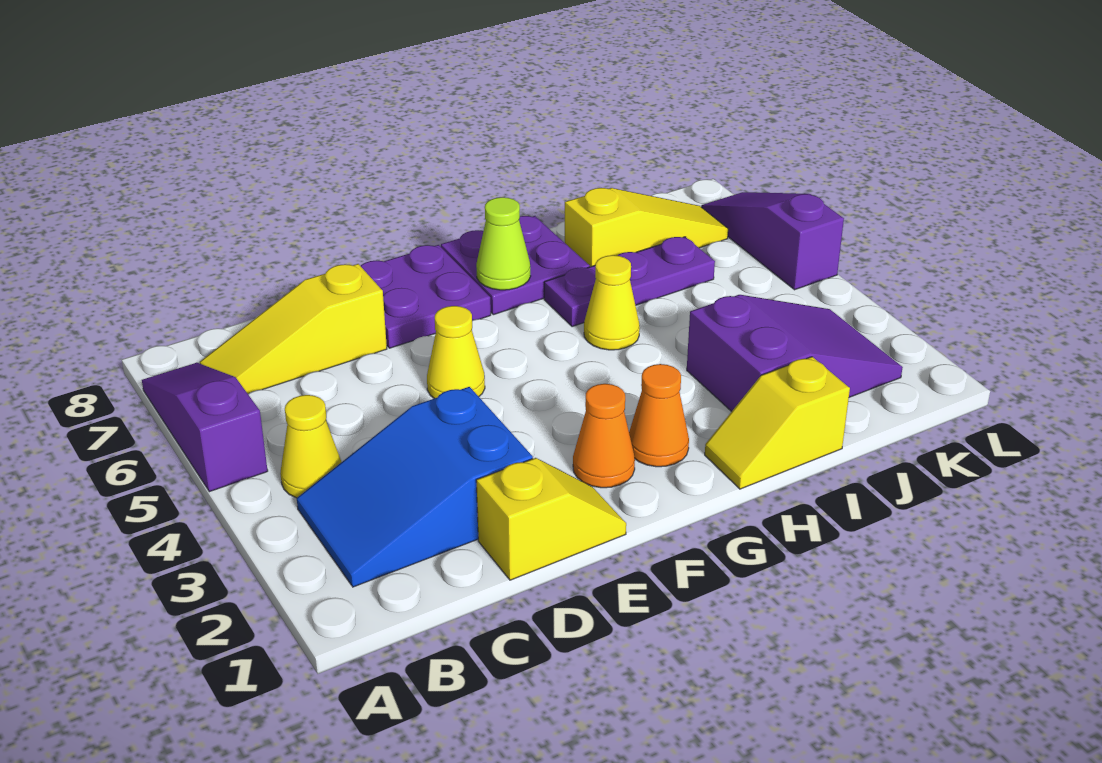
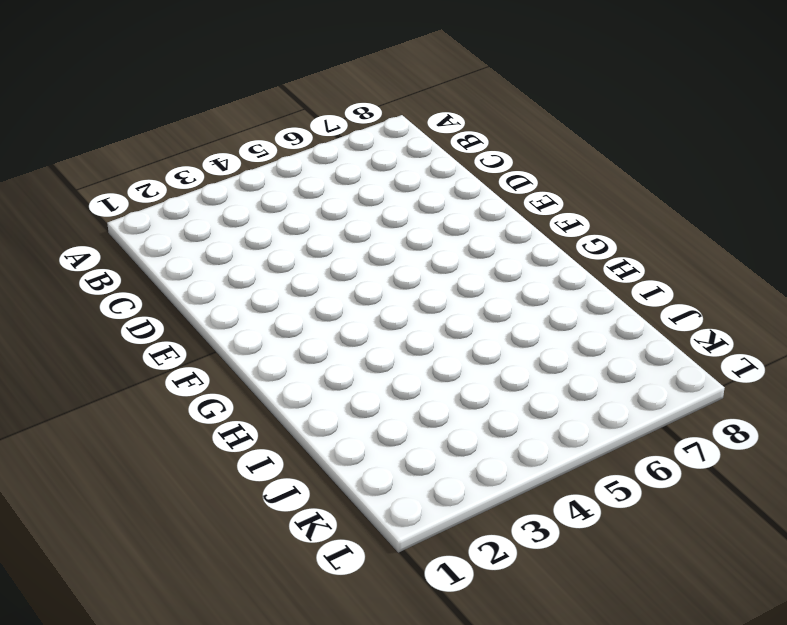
none -> purple 1x3 slope [142,363,268,492]
none -> blue 2x3 slope [297,387,533,587]
none -> yellow 1x1 cone [280,395,341,498]

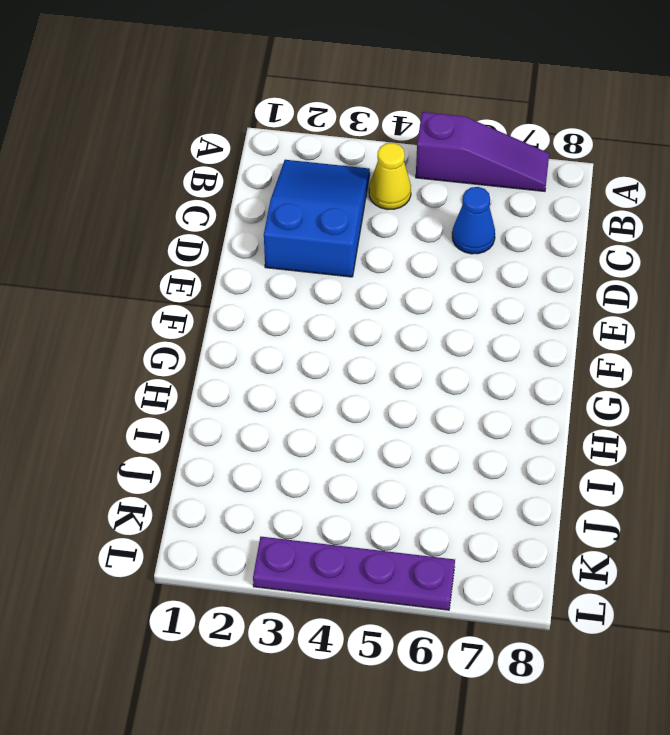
blue 1x1 cone [452,187,495,254] -> none
purple 1x4 plate [253,537,455,610] -> purple 1x3 slope [701,192,844,290]
none -> yellow 1x3 slope [200,264,387,394]
none -> yellow 1x2 slope [476,458,626,580]
none -> yellow 1x1 cone [427,306,485,398]

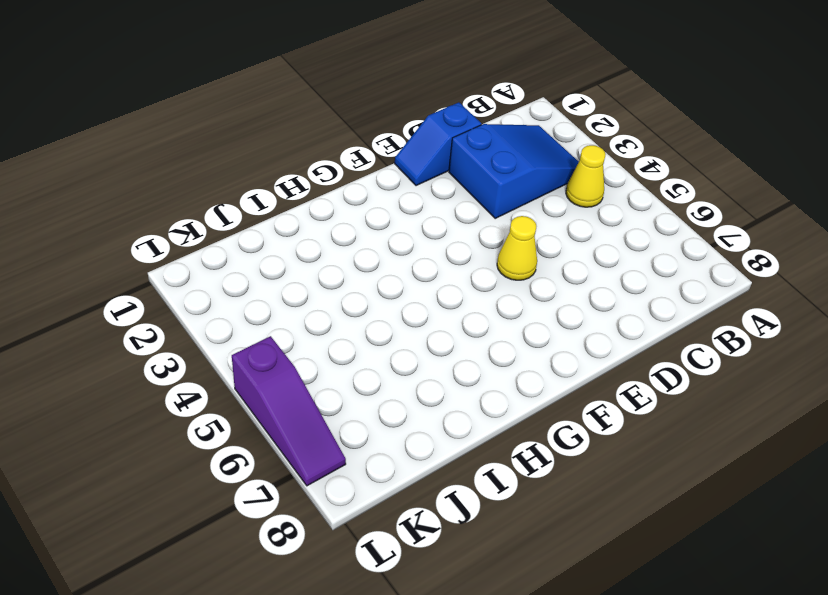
blue 1x2 slope [395,102,481,186] -> yellow 1x2 slope [476,458,626,580]
none -> purple 1x3 slope [142,363,268,492]
none -> yellow 1x3 slope [200,264,387,394]
none -> purple 2x2 plate [361,245,491,348]

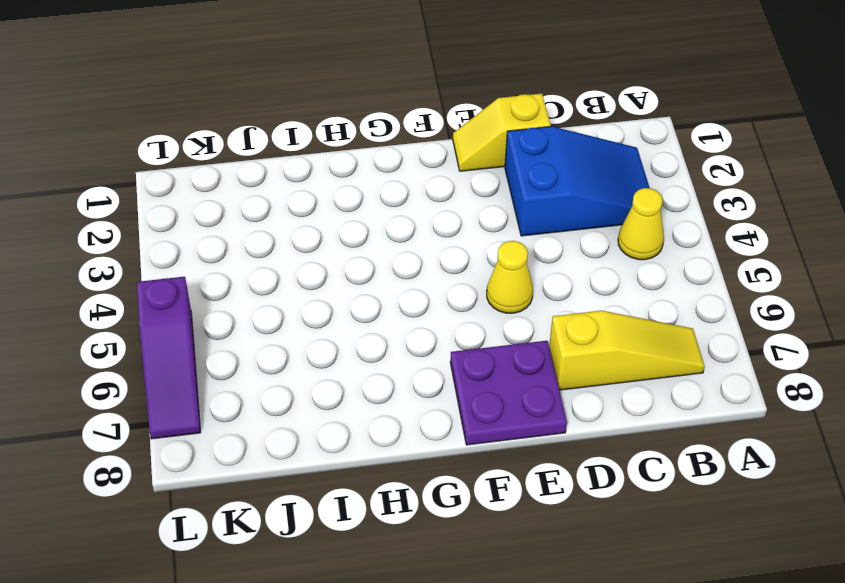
none -> purple 1x3 slope [142,363,268,492]
none -> orange 1x1 cone [573,384,635,488]
none -> orange 1x1 cone [629,364,689,467]

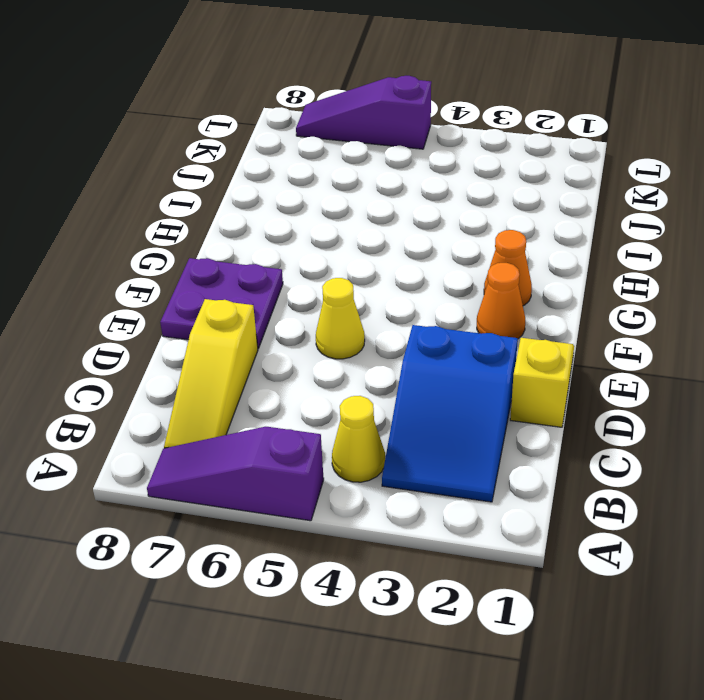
none -> purple 2x2 plate [441,216,590,315]
none -> yellow 1x2 slope [705,357,850,489]
none -> yellow 1x1 cone [584,255,640,350]

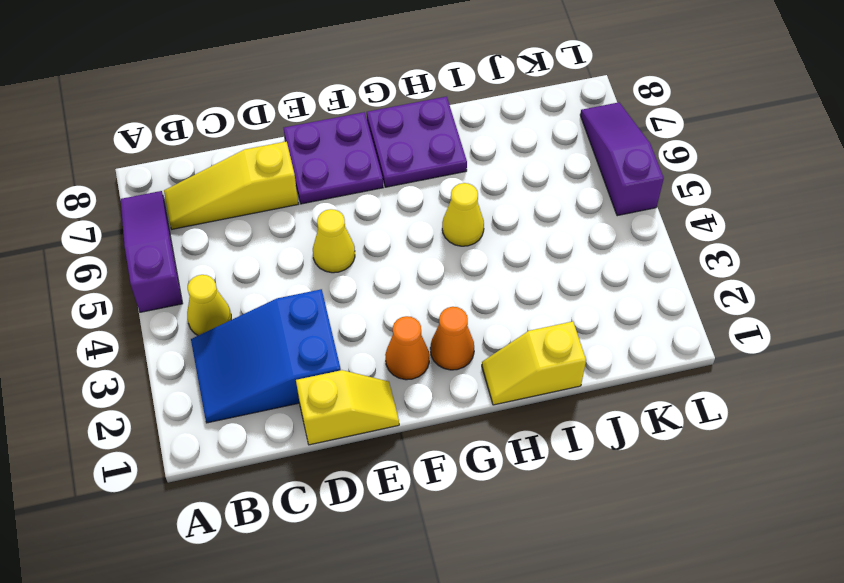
none -> purple 1x3 plate [544,237,715,327]
none -> purple 2x3 slope [687,295,903,412]
none -> yellow 1x3 slope [565,188,728,267]

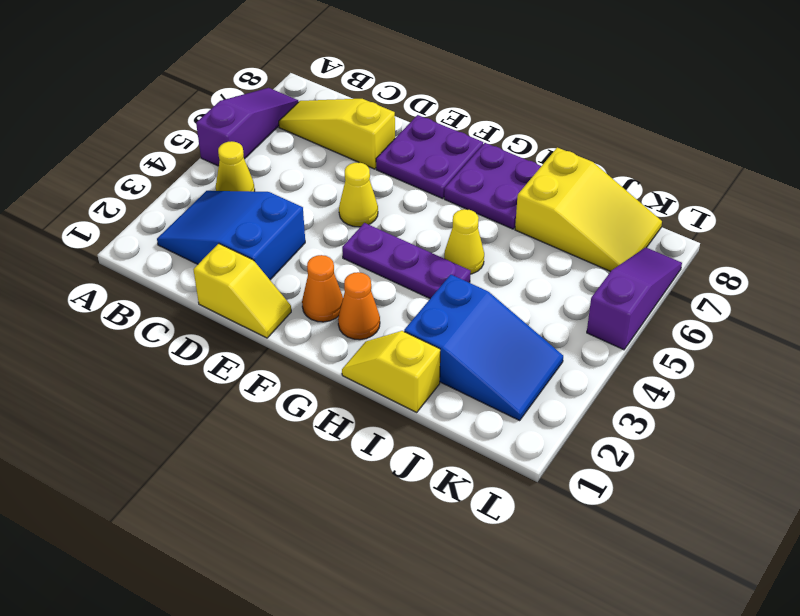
purple 1x3 plate [342,223,471,298] -> purple 1x3 plate moved to [544,237,715,327]
blue 2x3 slope [404,275,563,420] -> purple 2x3 slope [687,295,903,412]
yellow 2x3 slope [515,148,662,272] -> yellow 1x3 slope [565,188,728,267]
none -> lime 1x1 cone [476,197,531,290]

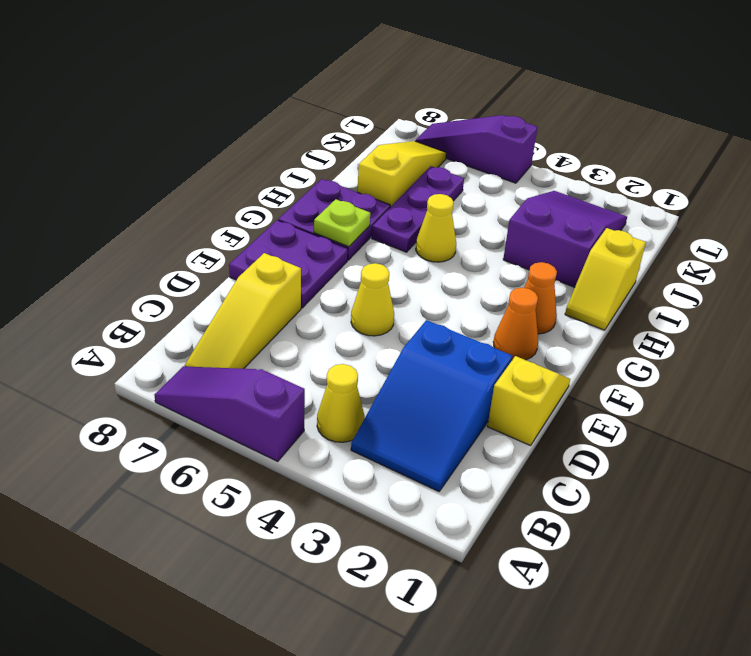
lime 1x1 plate [314,199,370,247] -> lime 1x1 cone [476,197,531,290]

